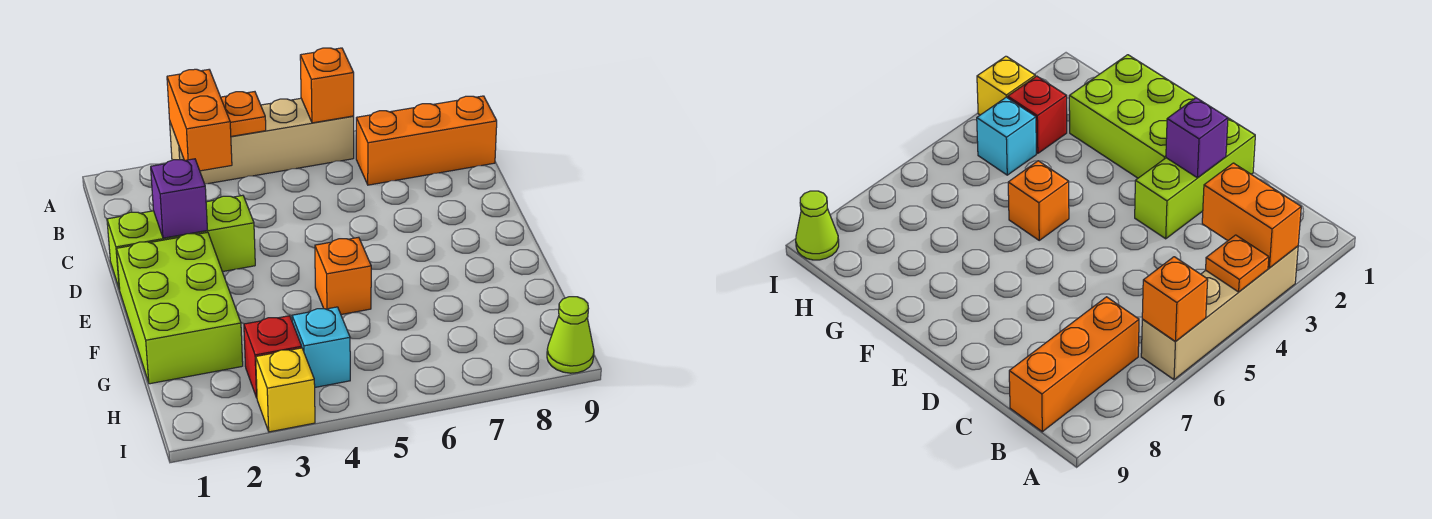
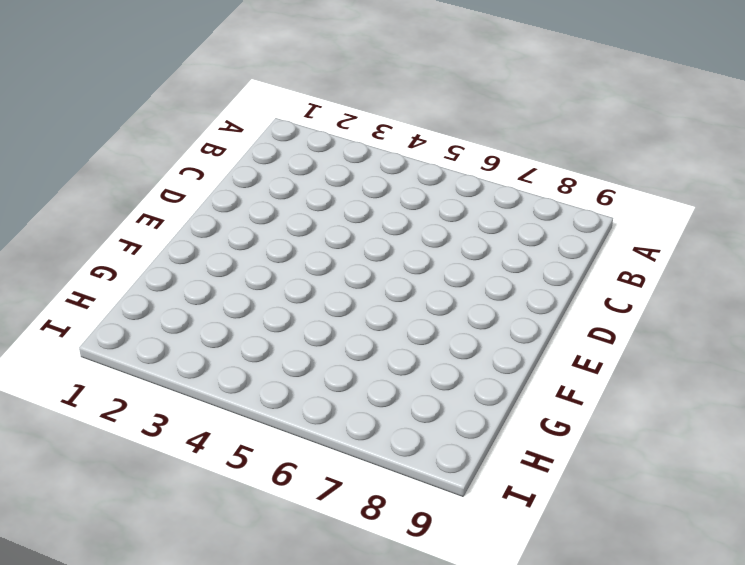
none -> tan 1x4 brick [170,98,354,184]
none -> orange 1x3 brick [356,96,497,185]
none -> lime 1x3 brick [107,195,255,290]

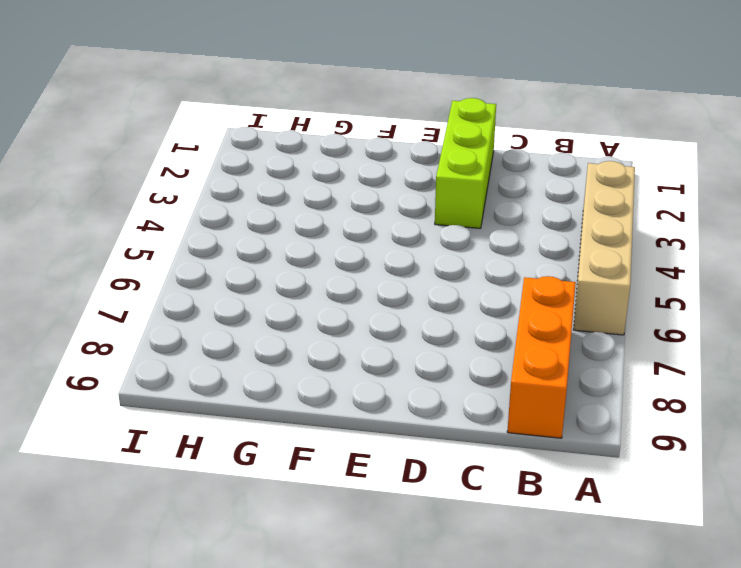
none -> lime 2x3 brick [116,232,243,384]
none -> orange 1x1 brick [315,237,371,315]
none -> red 1x1 brick [244,316,302,398]

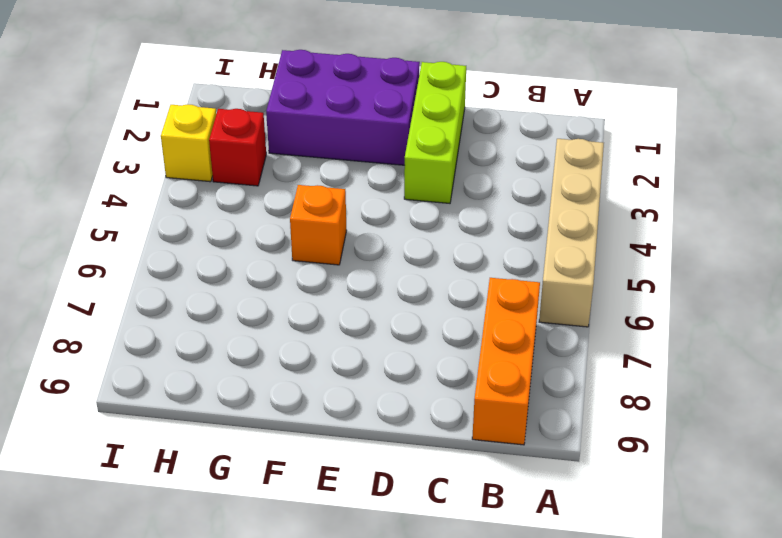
purple 2x3 brick [266,50,420,165] -> lime 2x3 brick [116,232,243,384]
none -> cyan 1x1 brick [292,307,350,387]
none -> lime 1x1 cone [547,297,594,373]
none -> orange 1x2 brick [167,69,232,171]

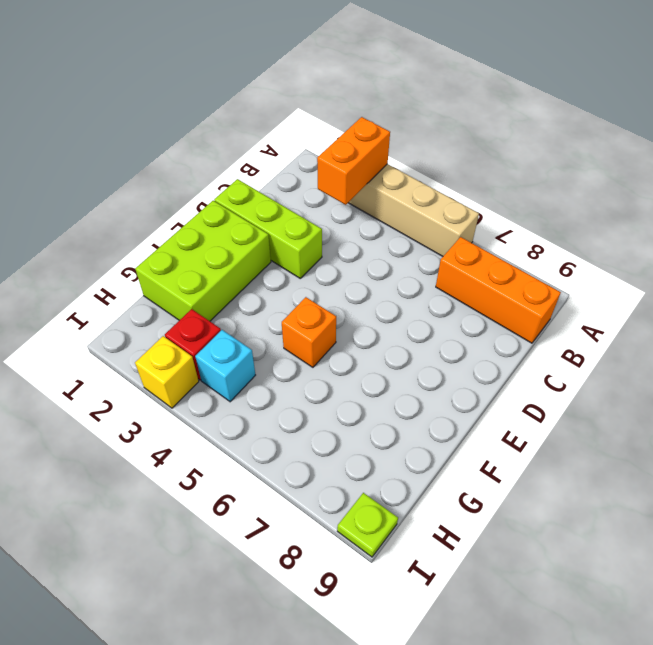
lime 1x1 plate [337,493,398,557] -> lime 1x1 cone [547,297,594,373]
none -> orange 1x1 plate [221,92,266,136]
none -> orange 1x1 brick [300,48,354,123]
none -> purple 1x1 brick [151,159,207,238]

